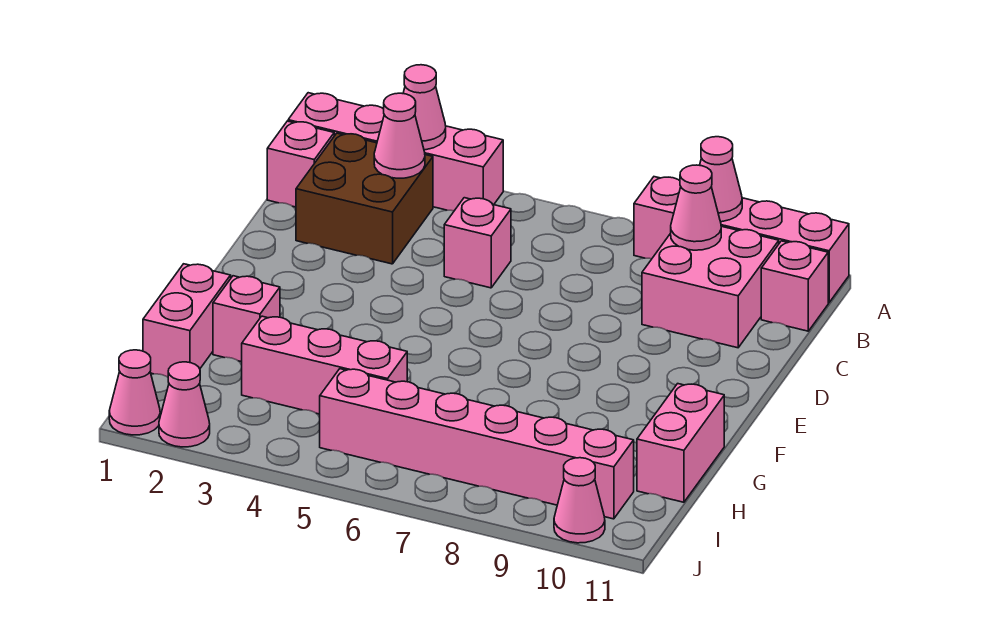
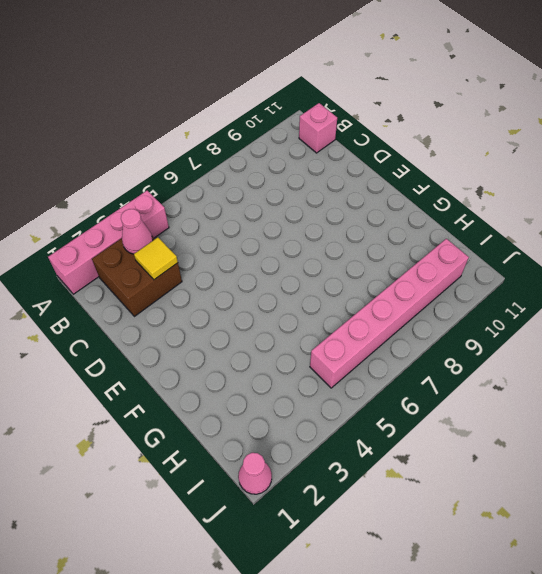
yellow 1x1 tile [134,237,178,280] -> none
none -> pink 1x4 brick [634,177,849,303]
none -> pink 1x1 brick [267,121,334,207]
none -> pink 2x2 brick [642,226,779,348]

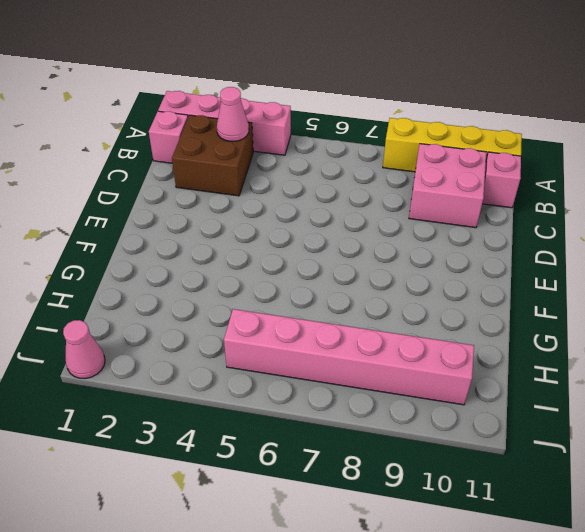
yellow 1x4 brick [383,118,522,172] -> pink 1x4 brick [634,177,849,303]
none -> pink 1x1 brick [444,198,511,288]
none -> pink 1x2 brick [143,264,231,377]
none -> pink 1x1 brick [213,276,280,362]

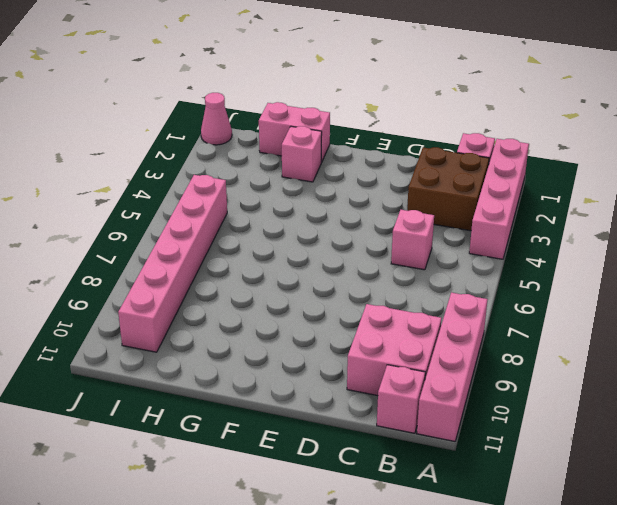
none -> pink 1x2 brick [637,384,724,502]
none -> pink 1x3 brick [242,316,407,414]
none -> pink 1x1 cone [159,362,210,447]

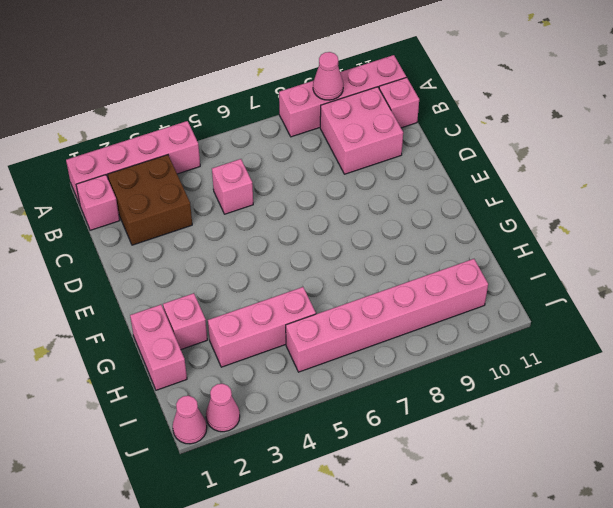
none -> pink 1x2 brick [637,384,724,502]
none -> pink 1x1 cone [554,458,605,543]
none -> pink 1x1 cone [403,65,446,150]

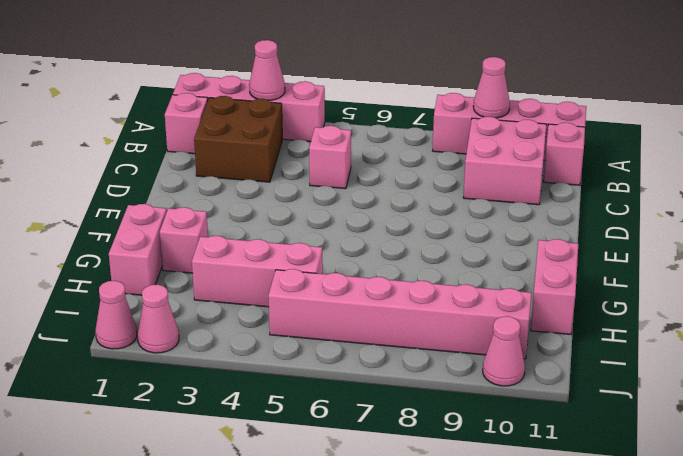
none -> pink 1x1 cone [374,93,425,178]
none -> pink 1x1 cone [671,165,721,250]

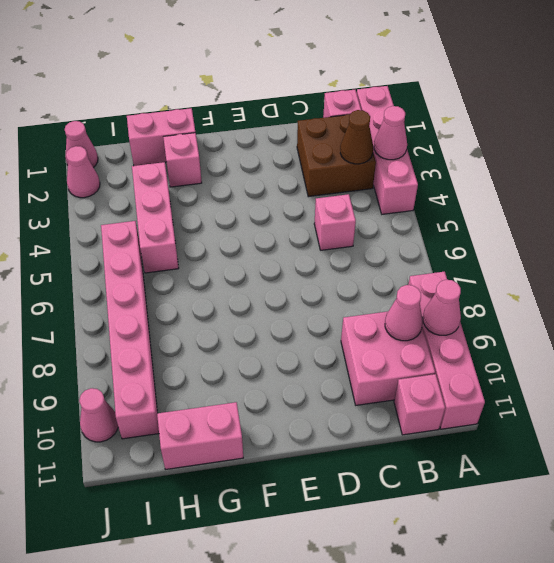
brown 1x1 cone [340,110,373,164] -> pink 1x1 cone [374,93,425,178]

